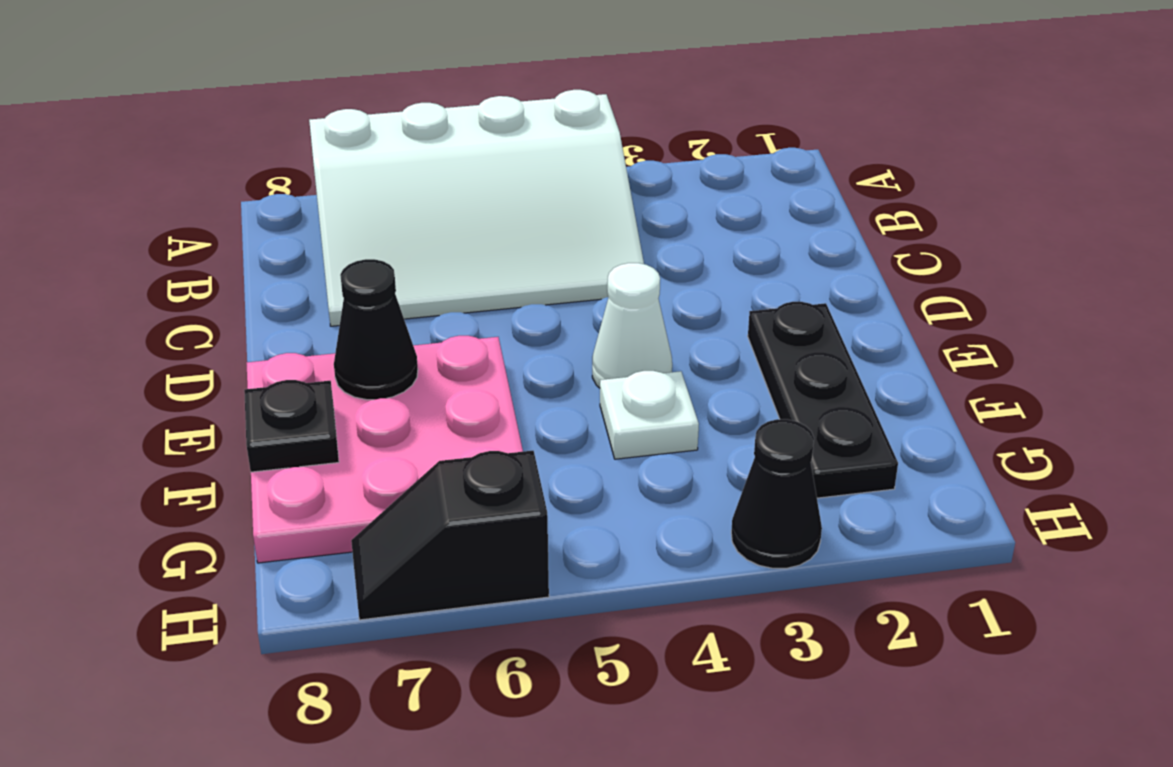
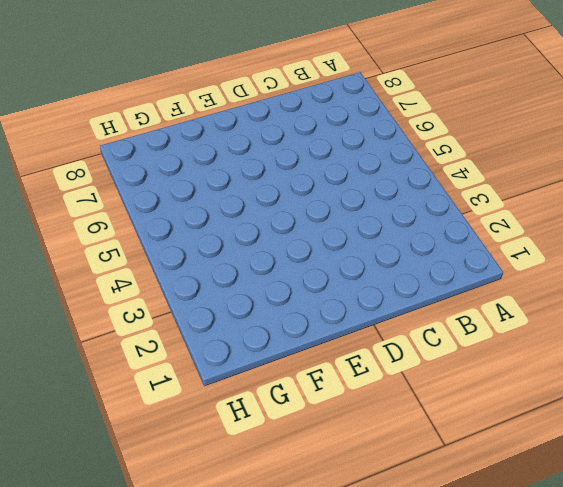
none -> white 3x4 slope [309,90,644,326]
none -> black 1x3 plate [748,302,898,498]

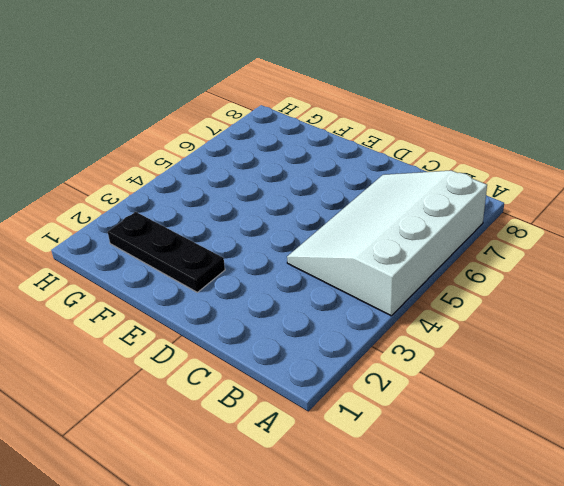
none -> white 1x1 cone [592,263,672,388]
none -> pink 3x3 plate [247,336,523,563]

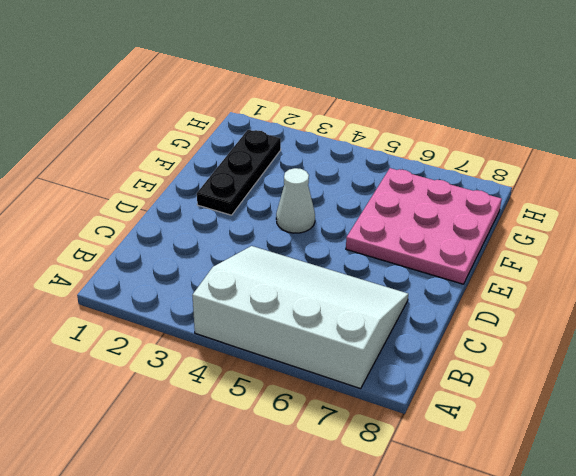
none -> white 1x1 plate [600,371,699,459]
none -> black 1x1 cone [731,419,822,568]

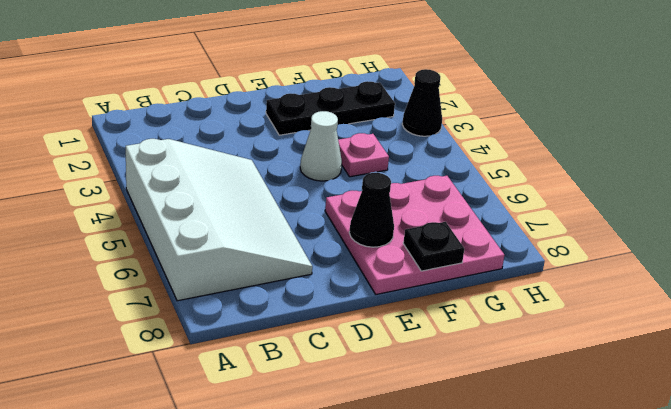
pink 1x1 plate [338,133,389,177] -> white 1x1 plate [600,371,699,459]
none -> black 1x2 slope [351,451,549,620]

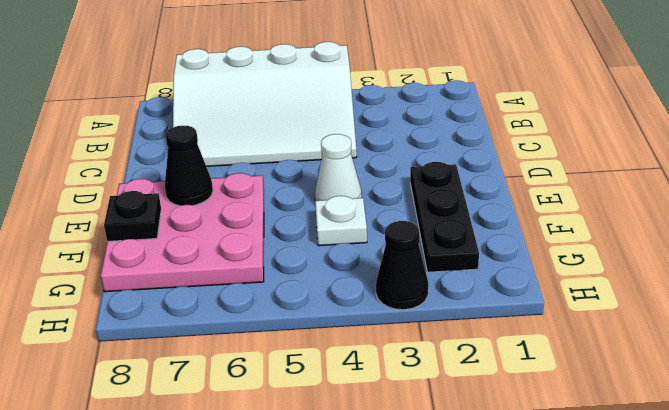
none -> black 1x2 slope [351,451,549,620]

